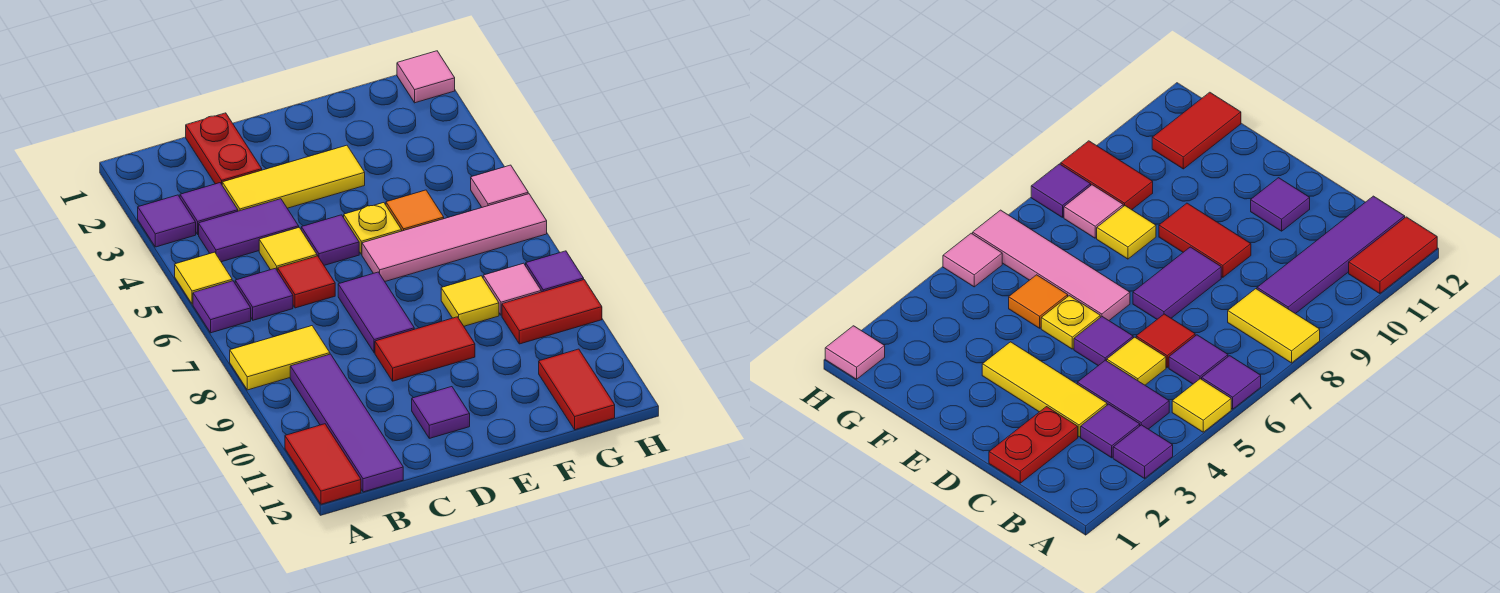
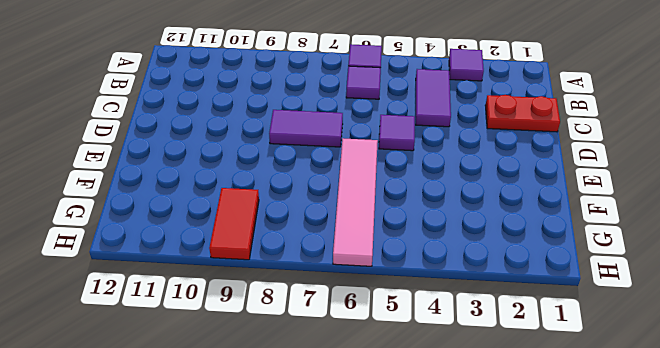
none -> yellow 1x1 tile [175,252,232,304]
none -> yellow 1x2 tile [230,326,330,390]
none -> red 1x2 tile [285,424,361,504]

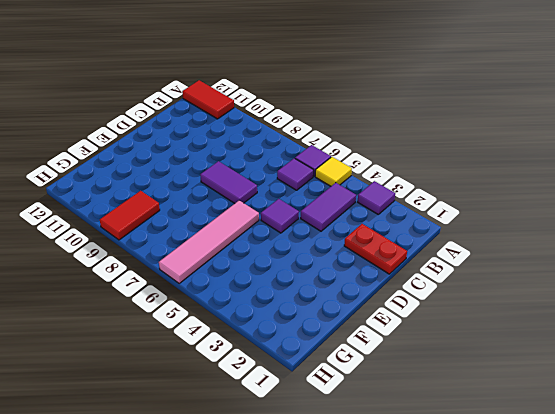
none -> yellow 1x2 tile [230,326,330,390]
none -> purple 1x1 tile [180,183,238,234]
none -> purple 1x4 tile [290,354,403,492]

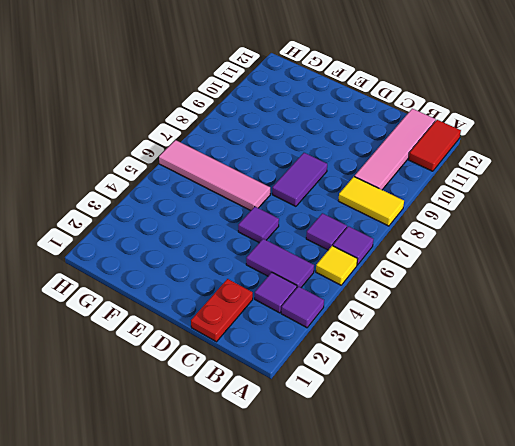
pink 1x4 tile [354,109,436,190] -> purple 1x4 tile [290,354,403,492]
none -> yellow 1x3 tile [222,145,365,211]
none -> yellow 1x1 tile [259,228,317,271]
none -> red 1x1 tile [278,256,335,308]

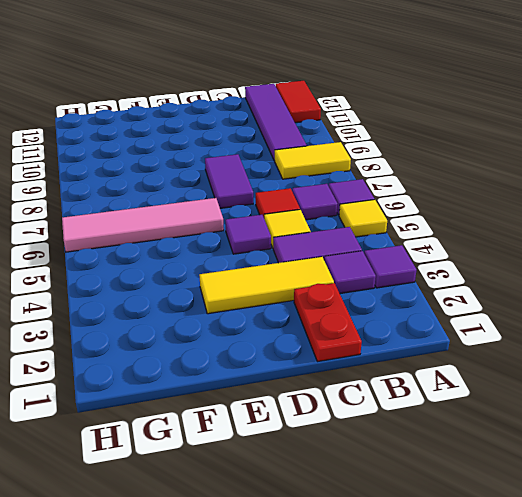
none -> red 1x2 tile [375,317,475,381]
none -> purple 1x1 tile [412,387,470,438]
none -> yellow 1x1 plate [344,203,402,254]

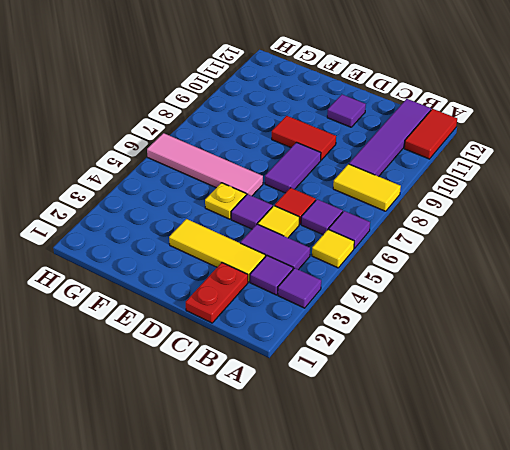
none -> orange 1x1 tile [386,190,444,231]
none -> yellow 1x1 tile [441,276,499,326]
none -> pink 1x1 tile [483,263,541,315]

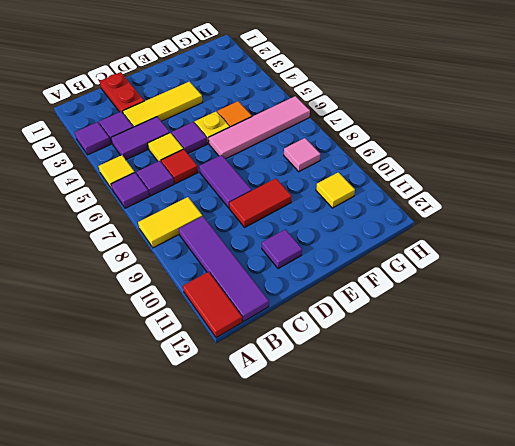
yellow 1x1 tile [316,172,355,208] -> yellow 1x1 tile moved to [441,276,499,326]
none -> red 1x2 tile [502,280,602,344]
none -> red 1x2 tile [539,349,615,430]
none -> pink 1x1 tile [397,51,455,103]

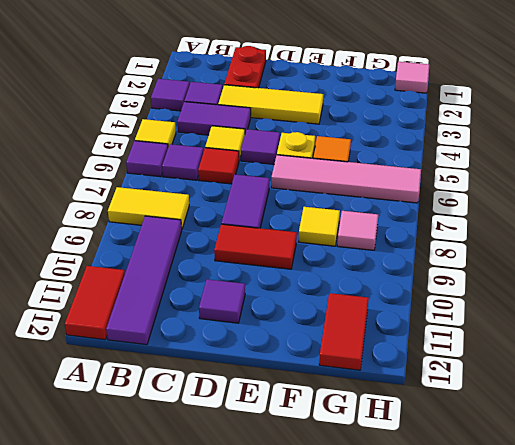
none -> red 1x2 tile [502,280,602,344]
none -> pink 1x1 tile [471,165,528,207]
none -> purple 1x1 tile [526,251,584,292]

